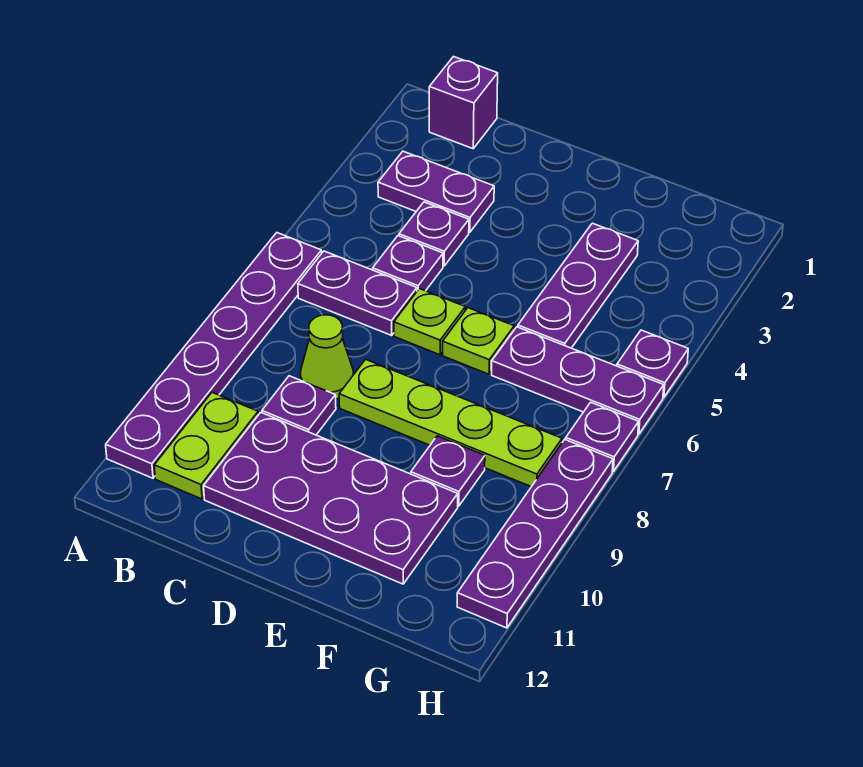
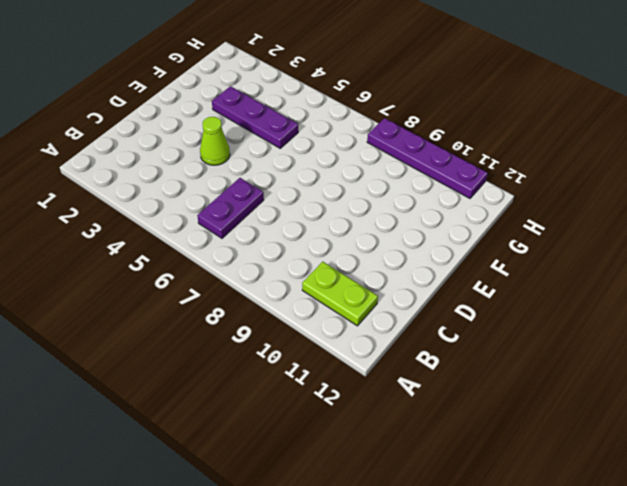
lime 1x1 cone [200,117,230,165] -> lime 1x1 cone moved to [301,315,354,399]
none -> purple 1x6 plate [106,233,322,478]
none -> purple 1x1 brick [429,57,498,149]
none -> purple 1x2 plate [378,151,494,232]

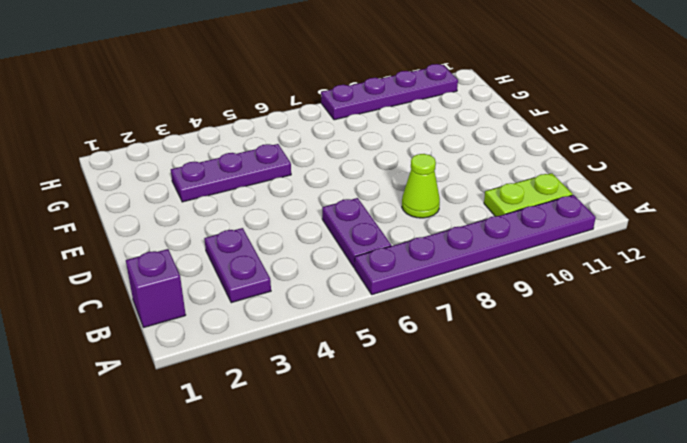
none -> purple 1x1 plate [399,202,469,266]
none -> purple 1x1 plate [373,236,443,291]
none -> purple 1x1 plate [262,376,336,435]

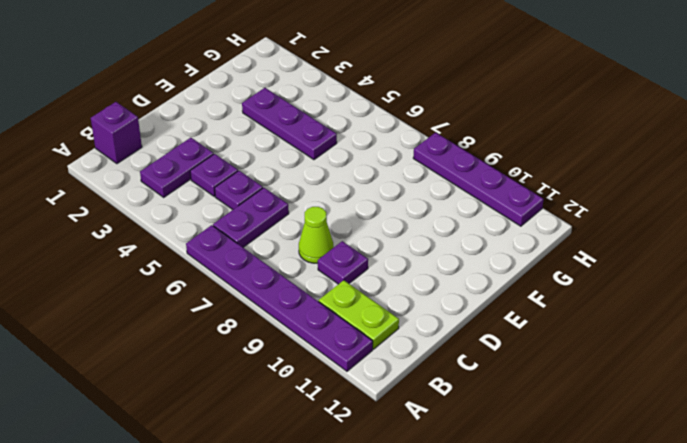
none -> purple 2x4 plate [204,412,458,584]
none -> lime 1x1 plate [394,289,465,355]
none -> lime 1x4 plate [339,359,562,487]

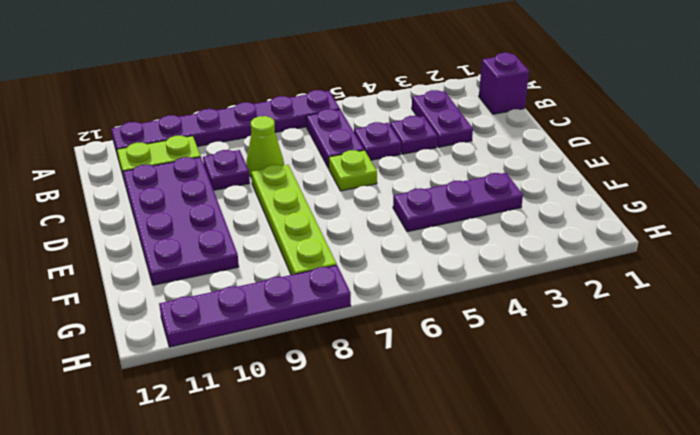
none -> lime 1x1 plate [443,308,514,374]
none -> purple 1x3 plate [492,327,664,434]
none -> purple 1x1 plate [411,436,485,506]

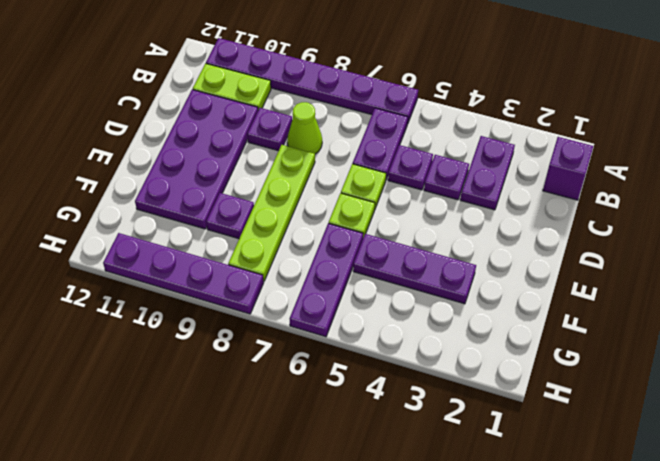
none -> purple 1x1 plate [617,330,688,397]
none -> purple 1x1 plate [566,402,639,472]

